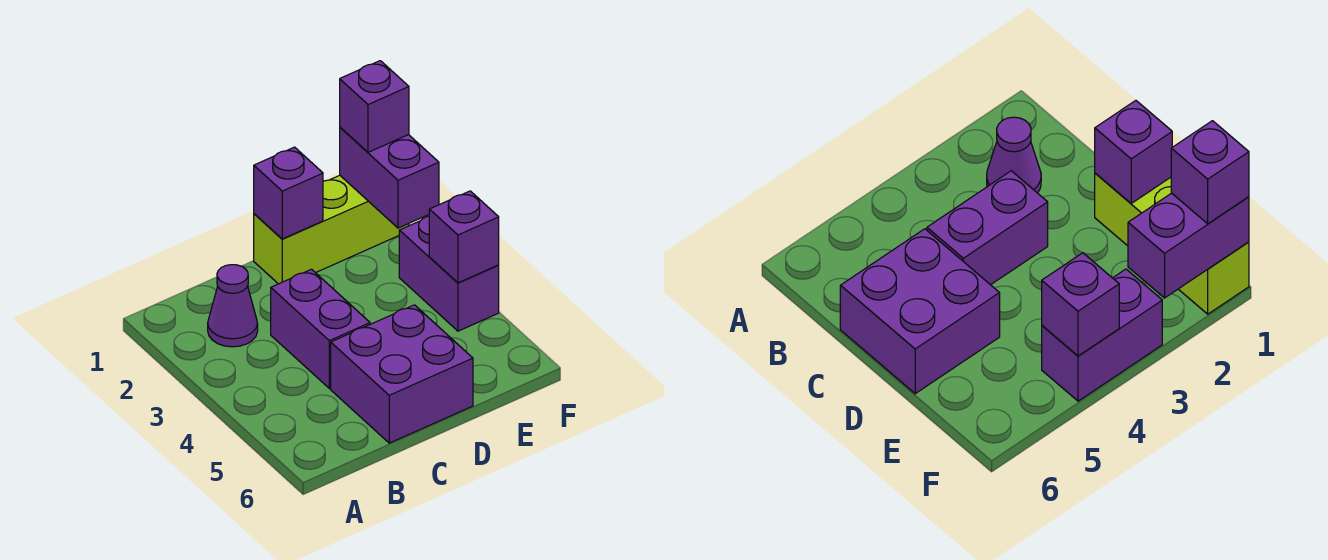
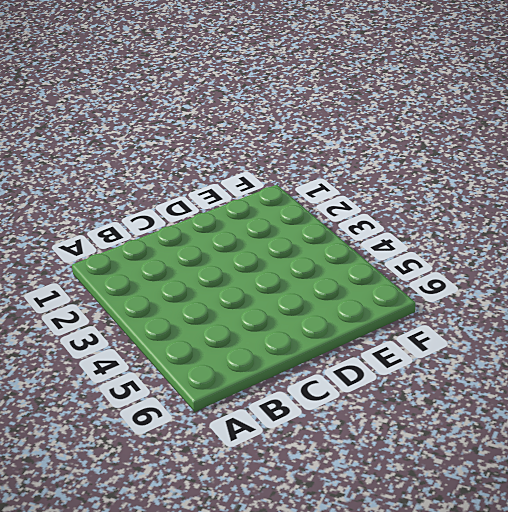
none -> purple 1x1 cone [208,265,258,347]
none -> purple 1x2 brick [271,269,370,388]

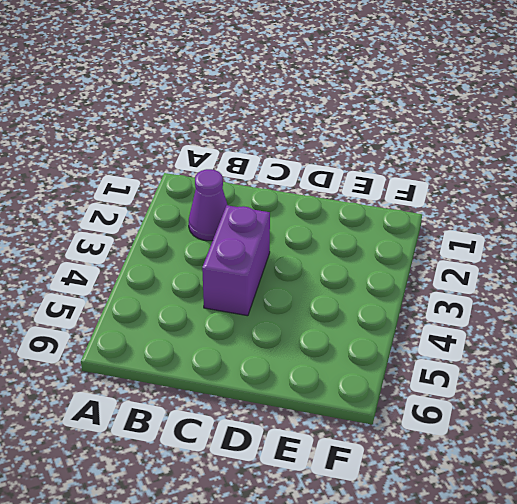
none -> purple 2x2 brick [331,305,473,443]
none -> lime 1x3 brick [254,175,409,284]

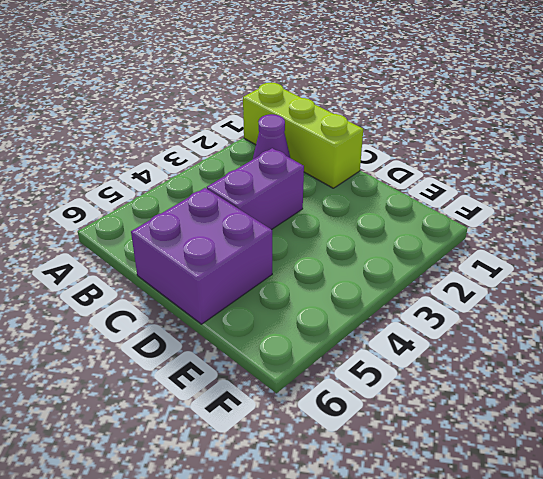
lime 1x3 brick [243,83,363,188] -> lime 1x3 brick moved to [254,175,409,284]
none -> purple 1x2 brick [399,216,499,331]
none -> purple 1x1 brick [254,147,323,239]

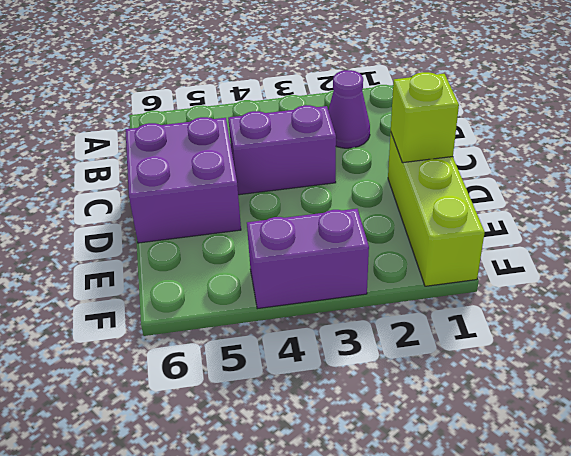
lime 1x1 brick [391,72,459,163] -> purple 1x1 brick [254,147,323,239]
none -> purple 1x2 brick [340,127,439,228]
none -> purple 1x1 brick [429,191,499,283]

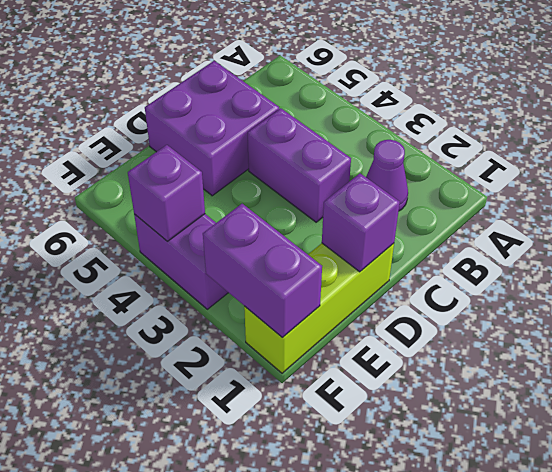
none -> purple 1x1 brick [340,61,409,152]

